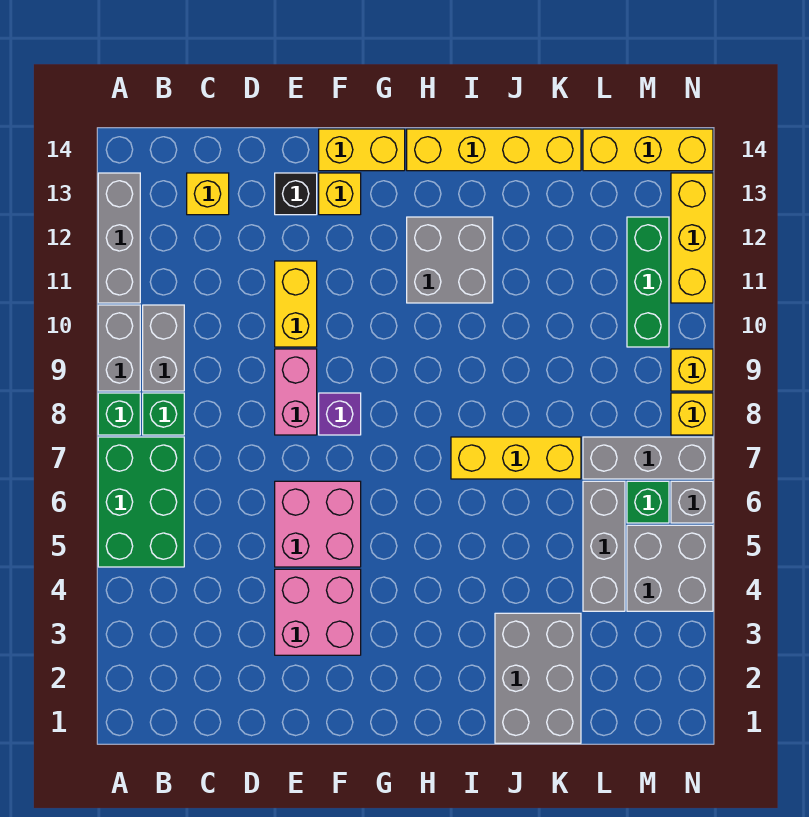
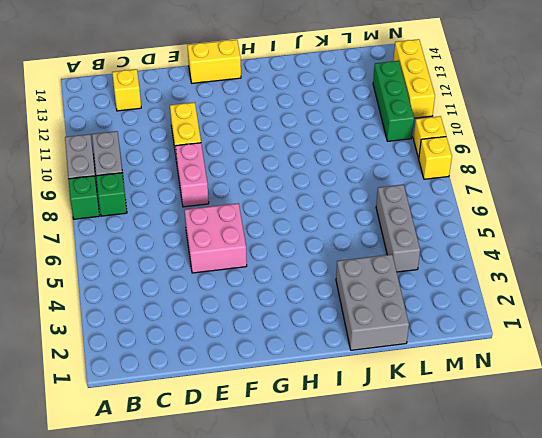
none -> green 2x3 brick [98,437,184,567]
none -> grey 1x3 brick [98,173,140,303]
none -> pink 2x2 brick [275,569,361,655]

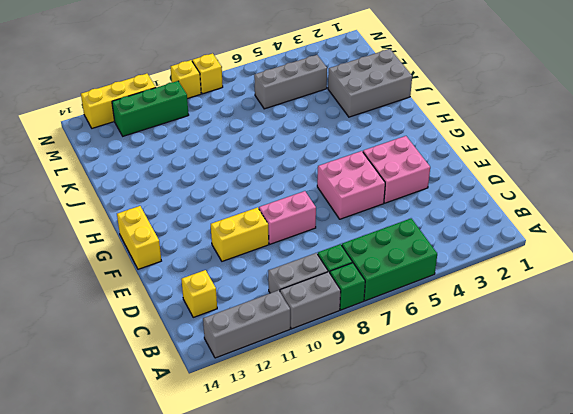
none -> black 1x1 brick [275,173,317,215]
none -> purple 1x1 brick [319,393,361,435]
none -> yellow 1x1 brick [319,173,361,215]

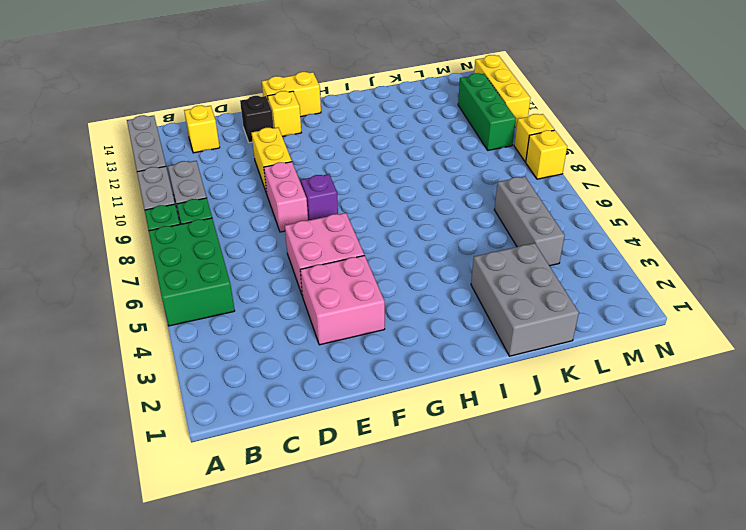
none -> grey 2x2 brick [407,217,493,303]
none -> yellow 1x4 brick [407,129,581,171]
none -> yellow 1x3 brick [451,437,581,479]

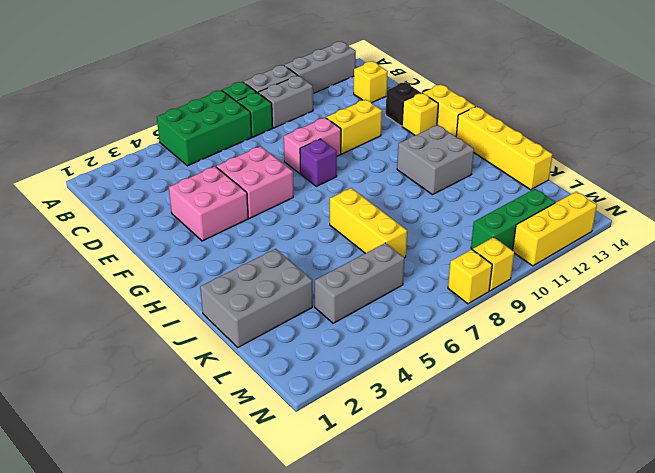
none -> grey 1x3 brick [583,437,713,479]
none -> yellow 1x3 brick [583,129,713,171]
none -> grey 2x2 brick [627,525,713,611]

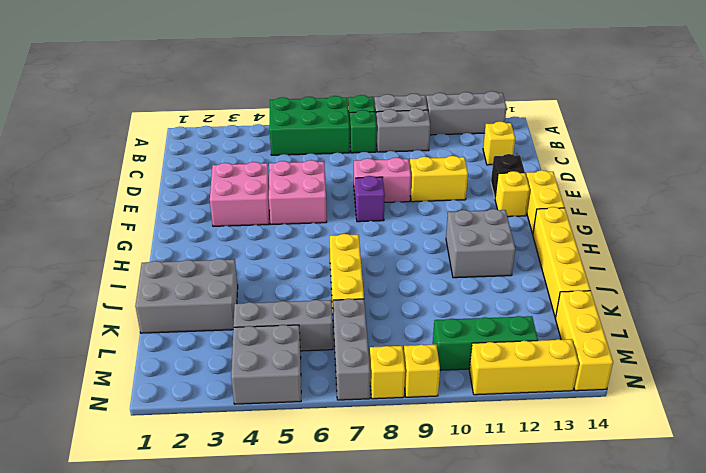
none -> green 1x1 brick [627,481,669,523]
none -> grey 1x1 brick [671,481,713,523]

